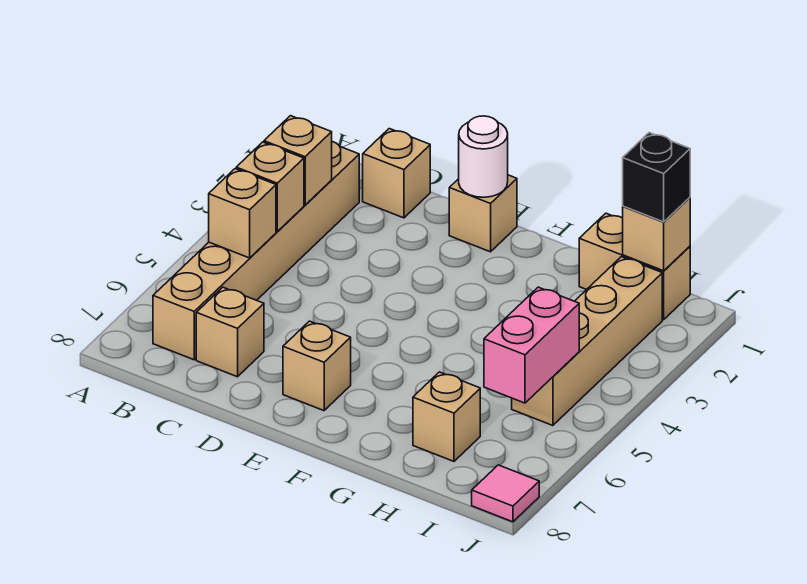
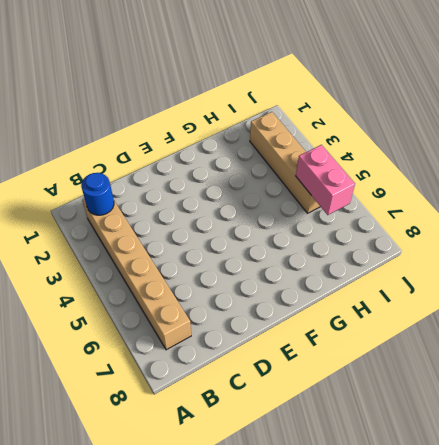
blue 1x1 round brick [81,173,114,215] -> none
none -> tan 1x1 brick [363,129,430,218]
none -> tan 1x1 brick [196,287,264,377]
none -> tan 1x1 brick [449,175,517,252]

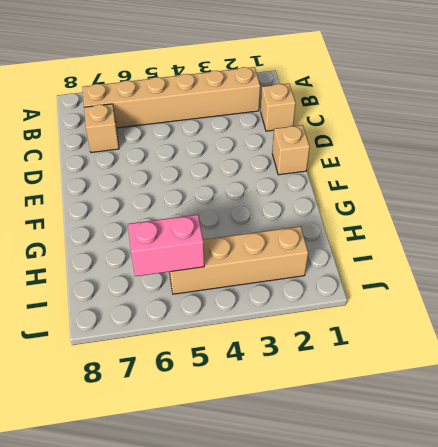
none -> tan 1x1 brick [283,321,351,411]
none -> tan 1x2 brick [579,213,690,320]
none -> tan 1x1 brick [413,372,480,461]

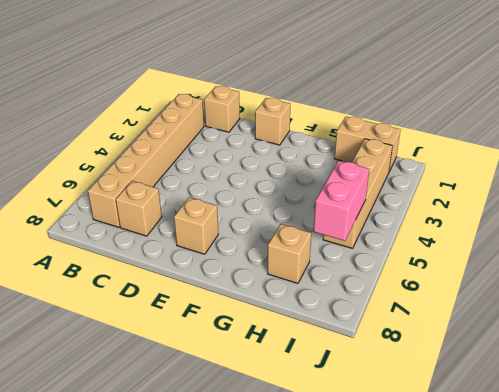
none -> pink 1x1 tile [472,465,539,522]
none -> tan 1x1 brick [264,116,332,205]
none -> tan 1x1 brick [236,142,304,232]

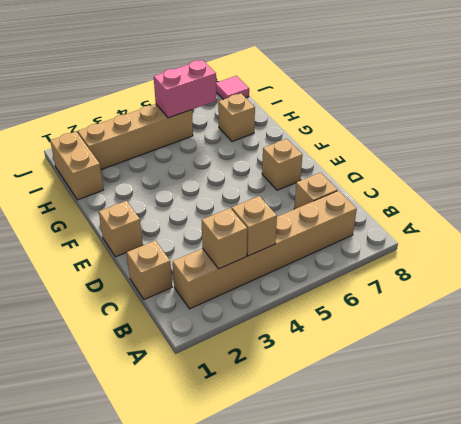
none -> tan 1x1 brick [209,169,276,258]
none -> white 1x1 round brick [459,116,508,197]
none -> tan 1x1 brick [623,198,690,271]

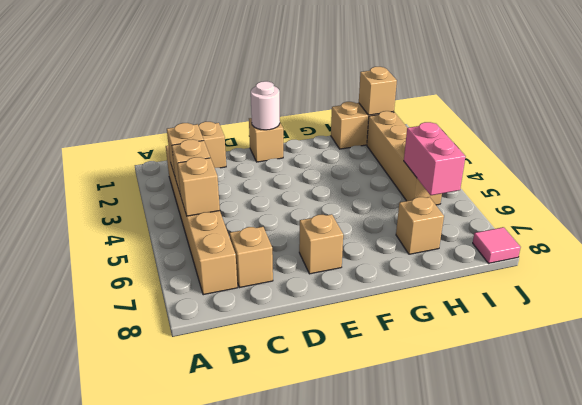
none -> black 1x1 brick [623,133,690,222]

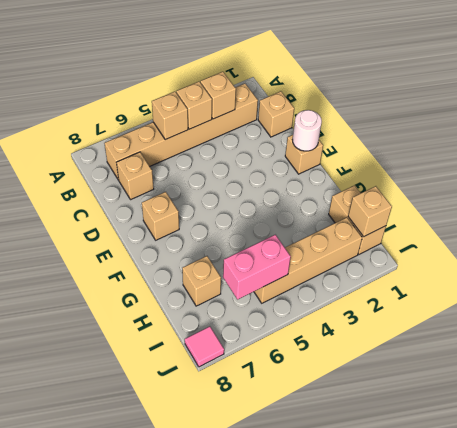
none -> black 1x1 brick [623,133,690,222]

